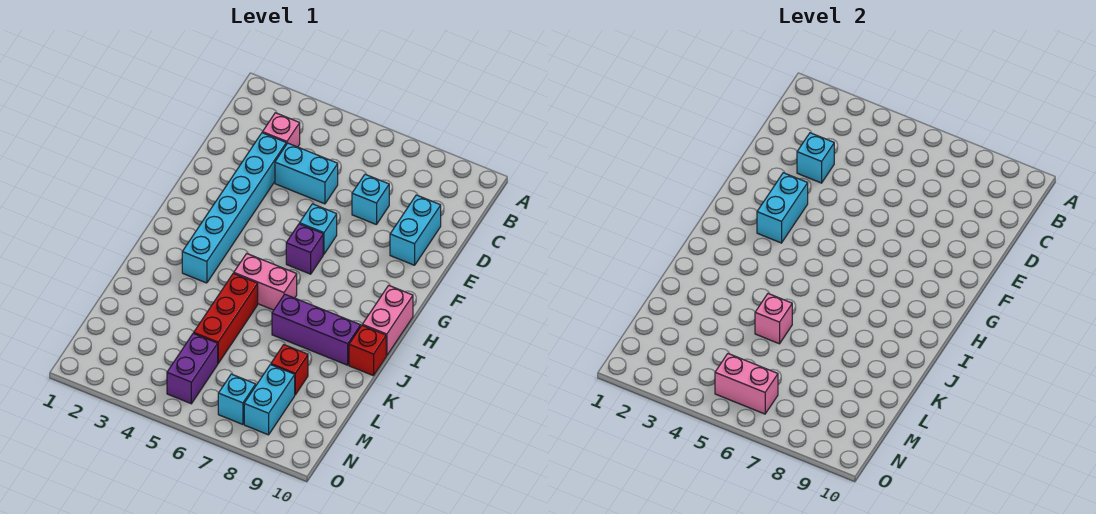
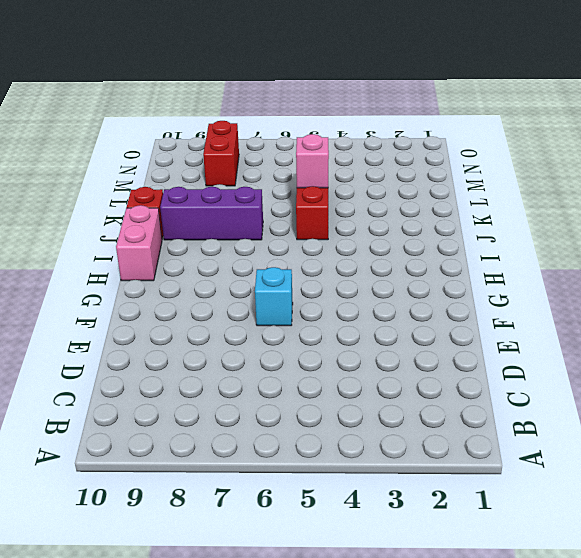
red 1x2 brick [203,121,239,186] -> cyan 1x2 brick [244,365,295,435]
none -> pink 1x1 brick [262,113,300,147]
none -> cyan 1x6 brick [182,133,286,283]
none -> cyan 1x2 brick [275,143,338,204]

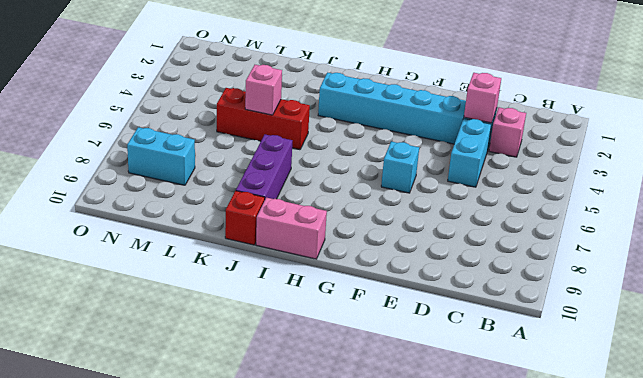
pink 1x1 brick [464,73,501,123] -> cyan 1x1 brick [797,133,834,183]
none -> cyan 1x1 brick [352,174,389,225]
none -> cyan 1x2 brick [390,195,441,265]
none -> purple 1x1 brick [286,224,323,274]

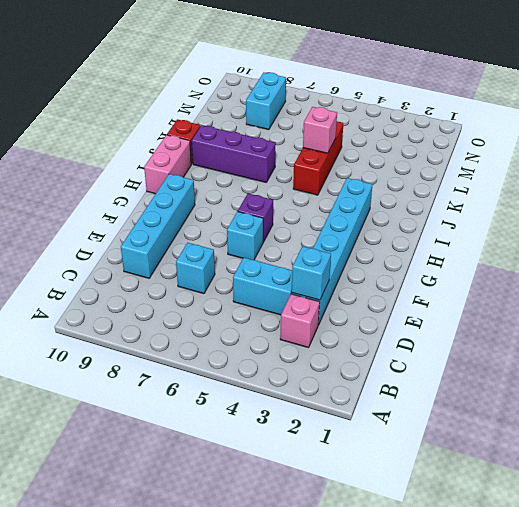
cyan 1x4 brick [121,174,195,278] -> cyan 1x2 brick [390,195,441,265]
none -> pink 1x2 brick [234,254,297,310]
none -> red 1x1 brick [271,345,308,395]
none -> purple 1x2 brick [167,333,218,404]

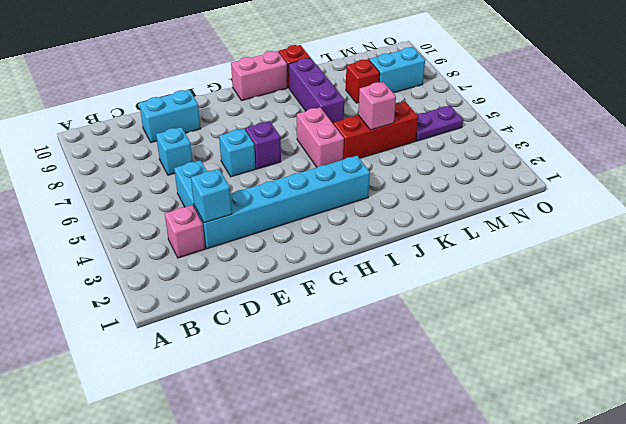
purple 1x2 plate [416,106,463,141] -> purple 1x2 brick [167,333,218,404]
none -> cyan 1x1 brick [218,374,256,424]
none -> cyan 1x2 brick [757,173,808,243]
none -> pink 1x2 brick [715,354,778,414]

